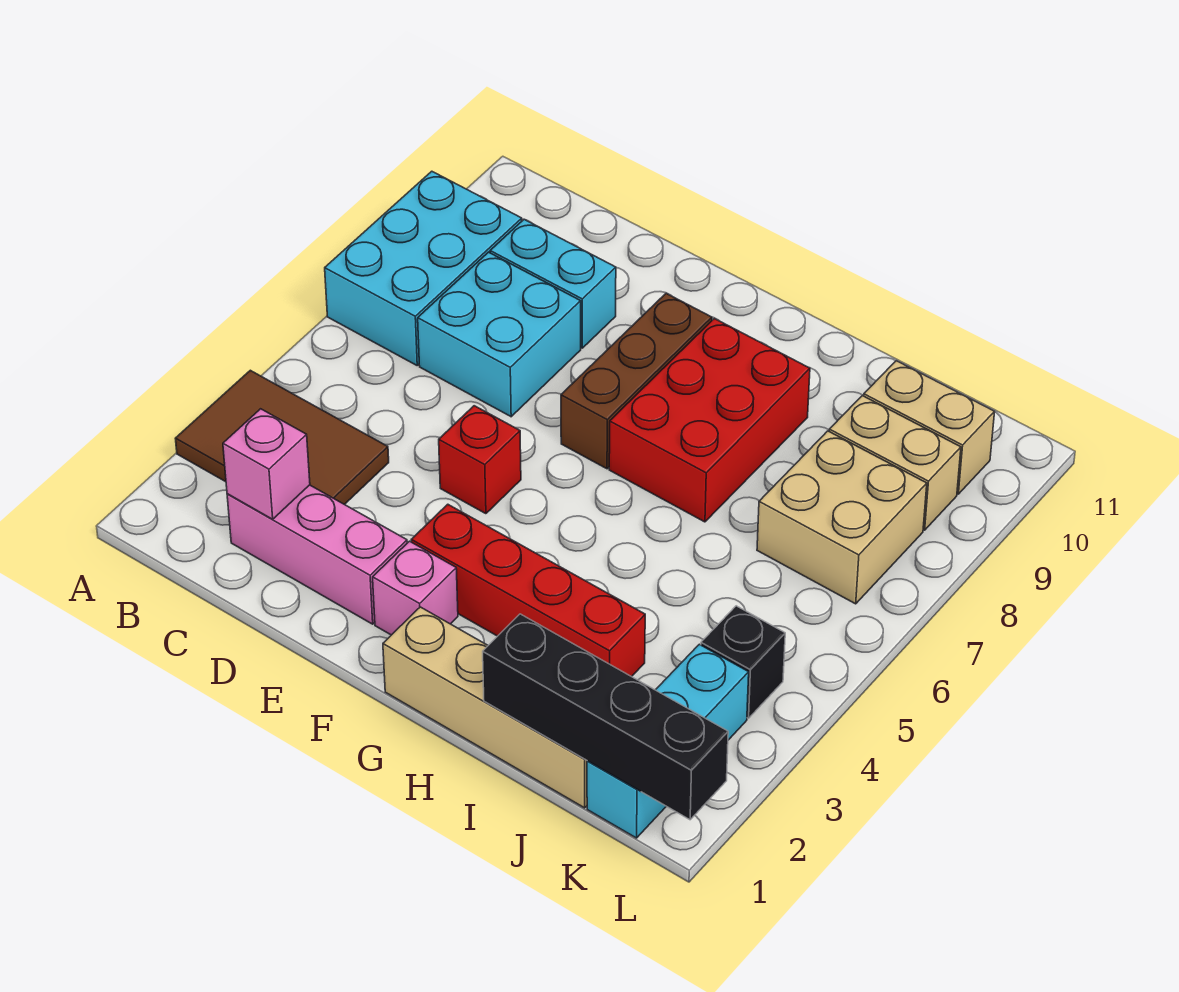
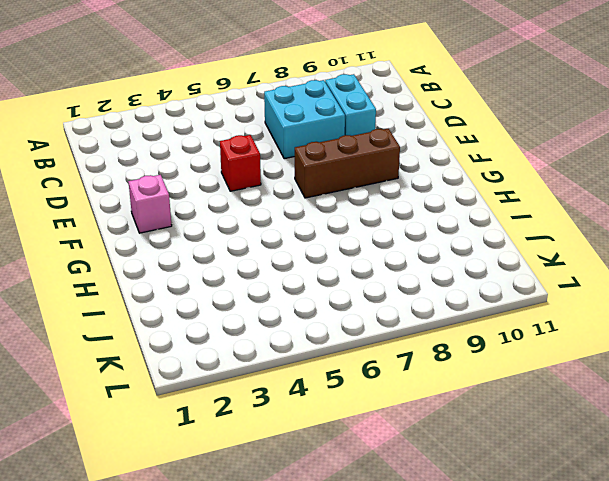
none -> brown 2x3 tile [175,370,389,505]
none -> cyan 2x3 brick [325,171,522,365]
none -> pink 1x3 brick [227,485,407,624]

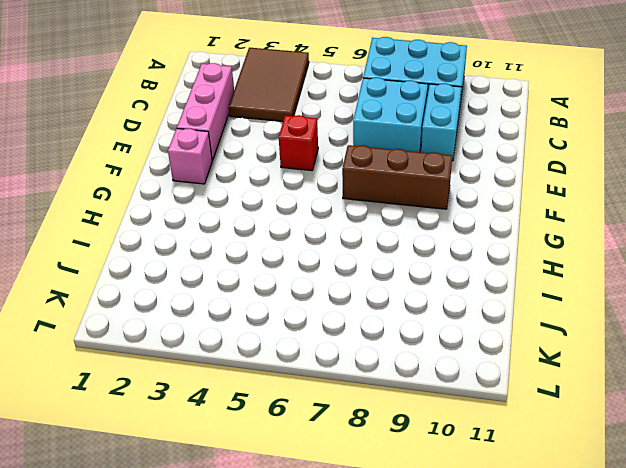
none -> red 1x4 brick [411,504,645,677]
none -> tan 1x4 brick [383,607,587,808]
none -> red 2x3 brick [609,318,810,522]

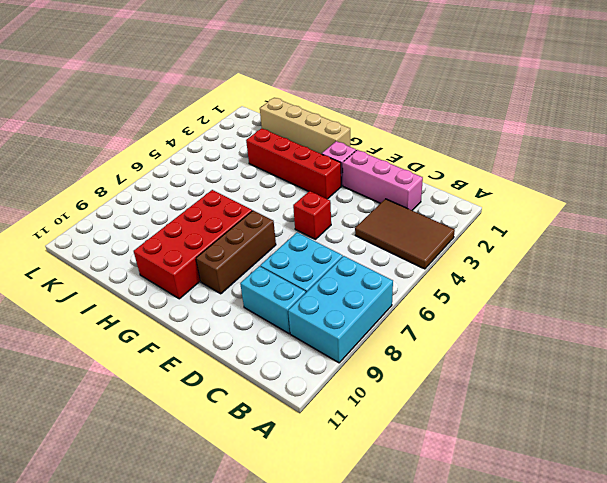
red 2x4 brick [134,190,252,299] -> red 2x3 brick [609,318,810,522]
none -> tan 2x2 brick [757,431,927,604]
none -> tan 1x2 brick [829,396,961,530]
none -> tan 1x2 brick [864,361,995,494]

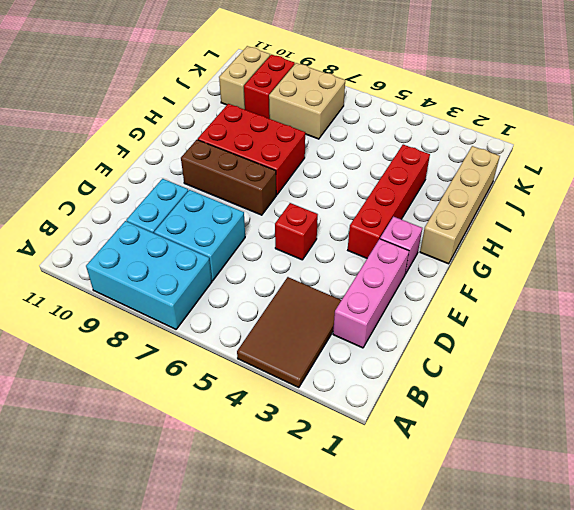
red 1x2 brick [244,55,295,119] -> tan 1x2 brick [829,396,961,530]
none -> cyan 1x3 brick [587,644,749,838]
none -> black 1x1 brick [701,606,785,718]
none -> pink 1x1 brick [223,409,310,519]

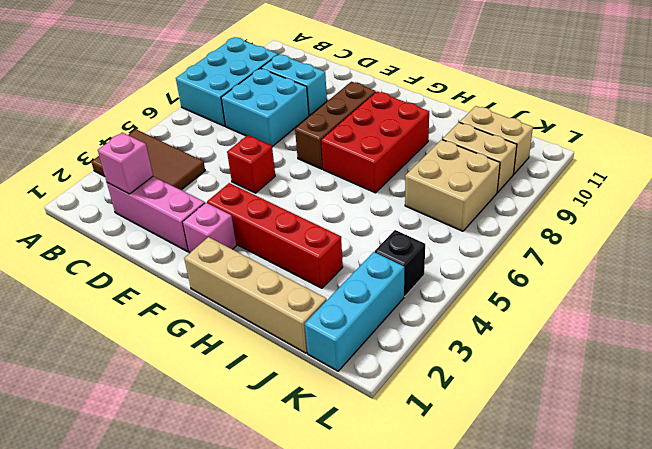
none -> black 1x4 brick [483,614,728,820]

